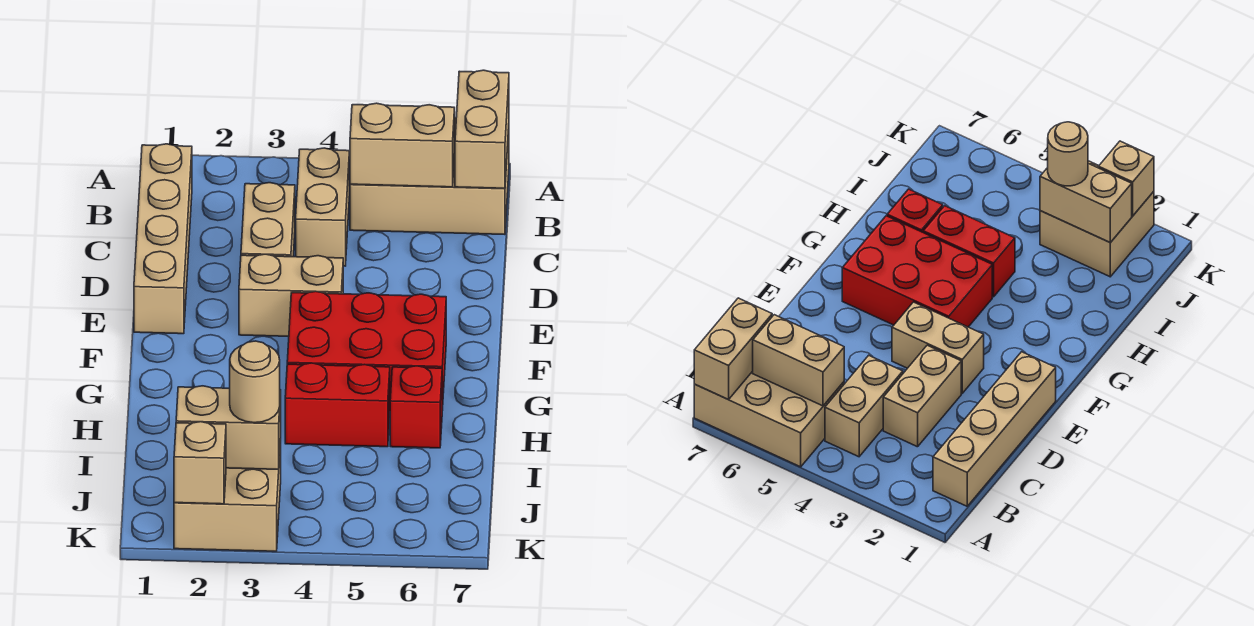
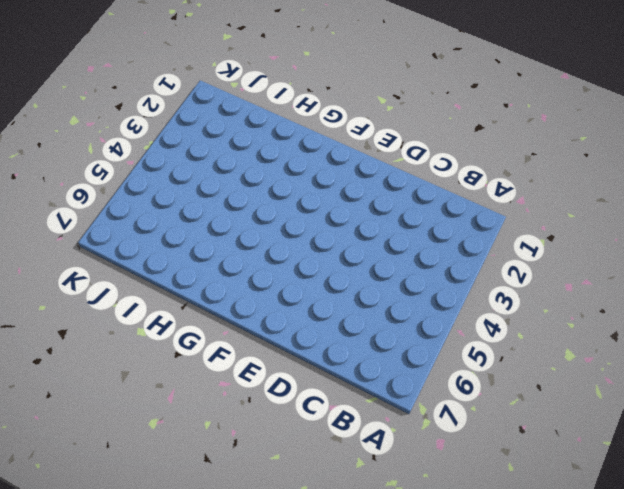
none -> tan 2x3 brick [350,118,509,235]
none -> tan 1x4 brick [134,144,192,334]
none -> tan 1x2 brick [296,148,350,266]

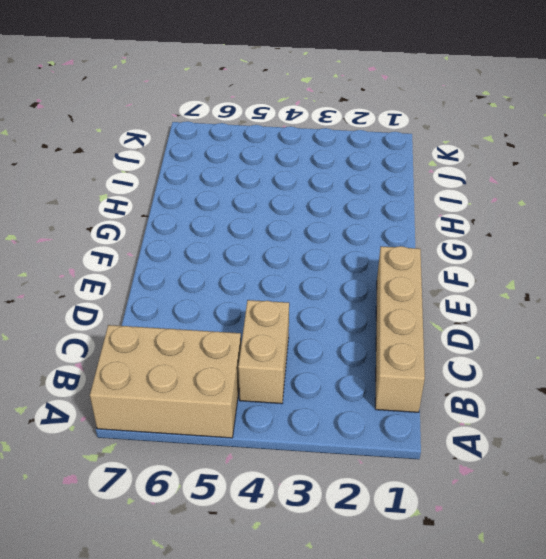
none -> tan 1x2 brick [241,183,295,257]
none -> tan 1x2 brick [239,254,343,336]
none -> red 2x3 brick [287,291,446,410]

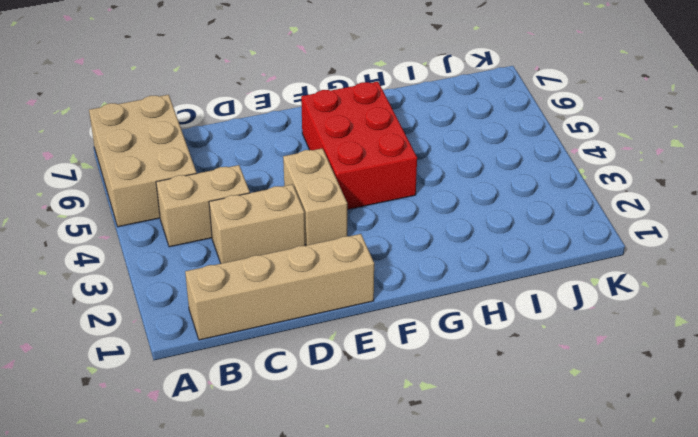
none -> red 1x2 brick [285,363,390,447]
none -> red 1x1 brick [390,366,442,448]
none -> tan 2x2 brick [174,439,281,551]

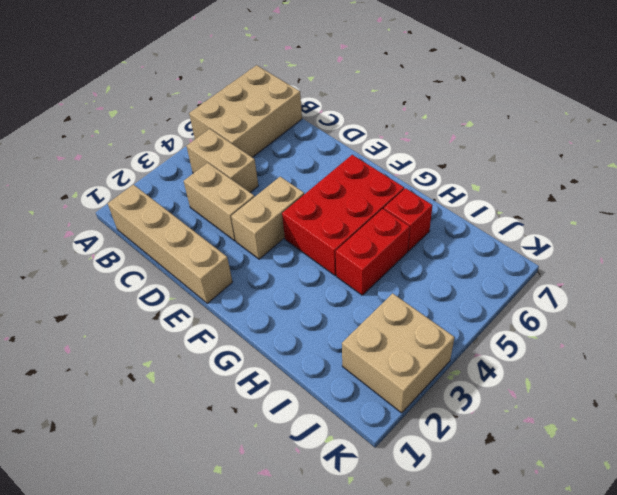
none -> tan 1x2 brick [455,70,509,188]
none -> tan 1x2 brick [350,103,455,187]
none -> tan 1x2 brick [176,386,281,469]

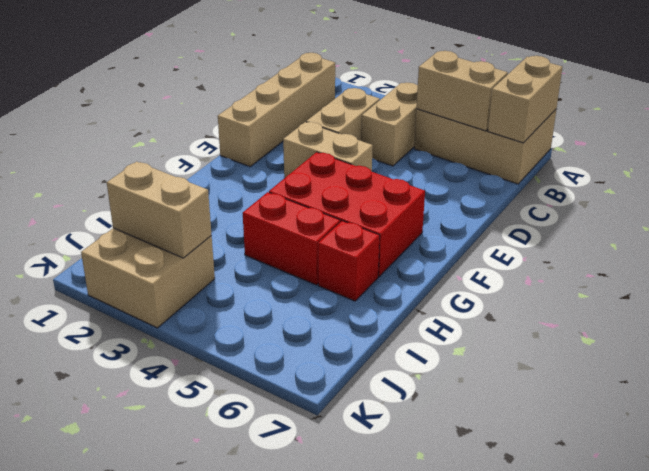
none -> tan 1x1 brick [174,422,226,504]
none -> tan 1x1 round brick [230,341,280,423]

